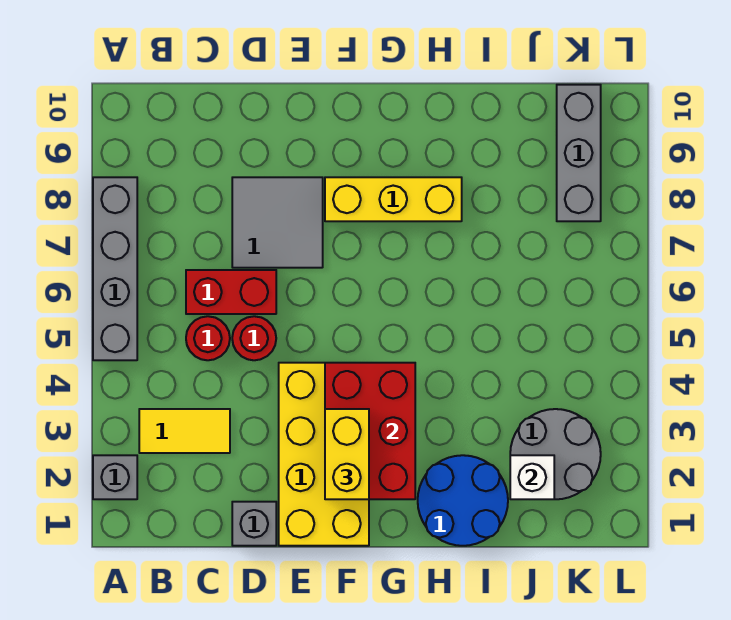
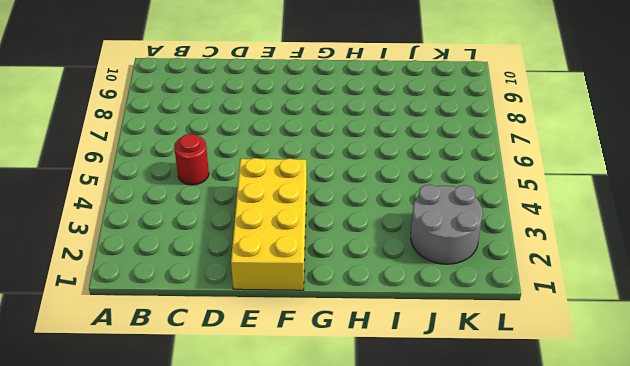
none -> grey 1x1 brick [93,455,137,499]
none -> grey 1x4 brick [93,177,137,360]
none -> yellow 1x2 tile [139,409,230,453]

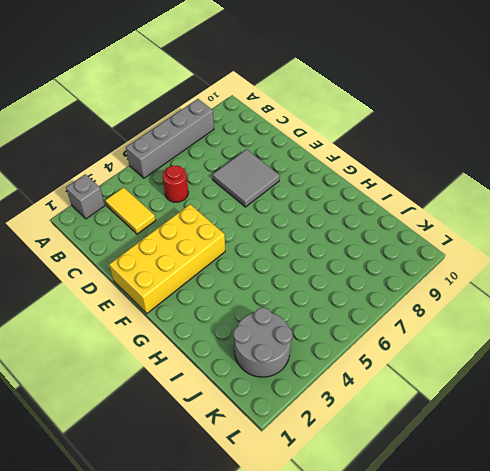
none -> red 1x2 brick [186,270,276,314]
none -> grey 1x1 brick [232,502,276,546]
none -> red 1x1 round brick [232,316,276,360]

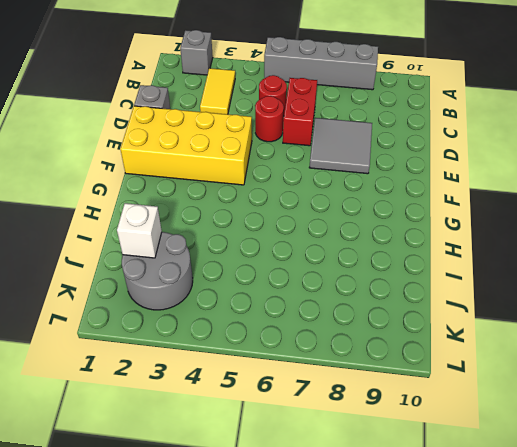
none -> yellow 1x3 brick [325,177,462,221]
none -> blue 2x2 round brick [418,455,508,546]
none -> grey 1x3 brick [557,85,601,221]

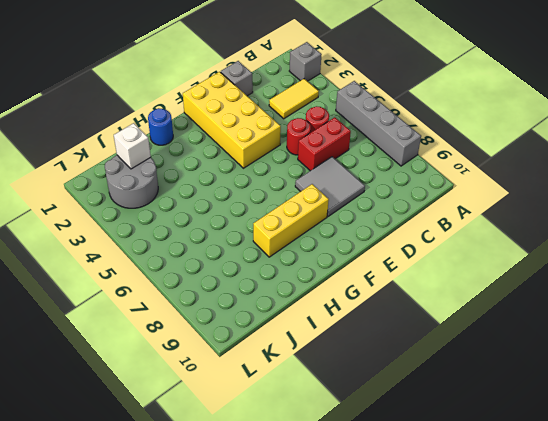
blue 1x1 round brick [148,108,173,145] -> blue 2x2 round brick [418,455,508,546]
none -> grey 1x3 brick [557,85,601,221]
none -> red 2x3 brick [325,363,415,499]
none -> yellow 1x2 brick [325,409,369,499]

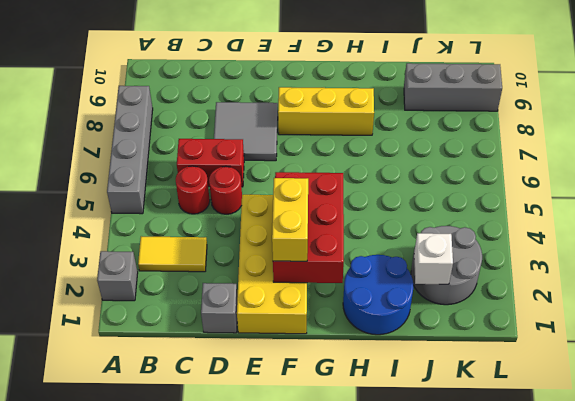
grey 1x3 brick [404,63,502,111] -> grey 1x3 brick turned to [557,85,601,221]

